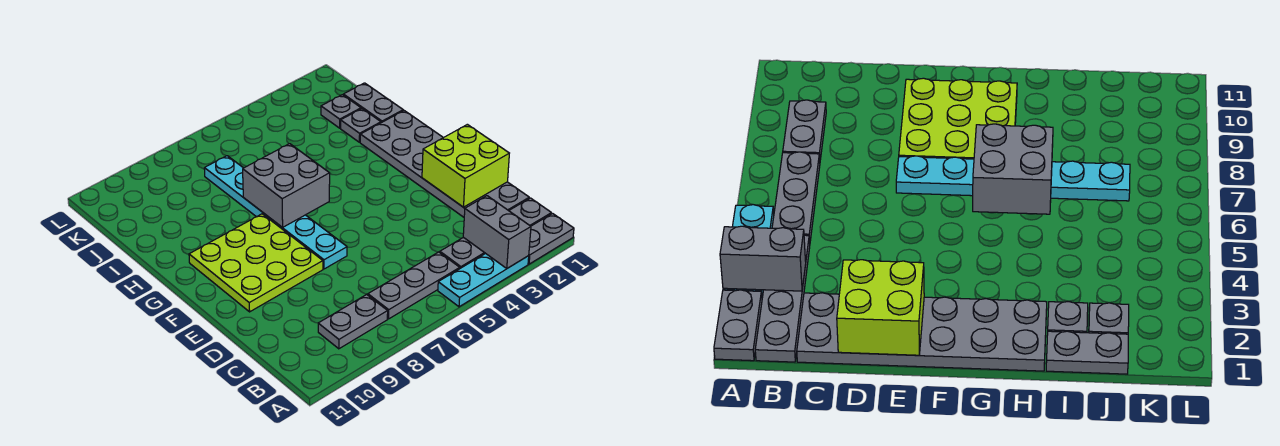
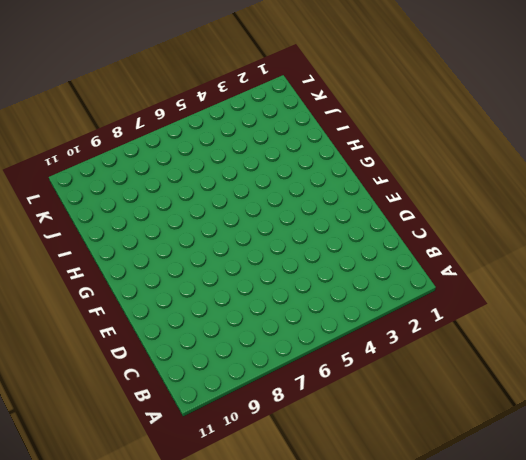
none -> grey 1x2 plate [528,214,574,264]
none -> cyan 1x3 plate [438,253,529,307]
none -> grey 1x4 plate [440,198,551,268]

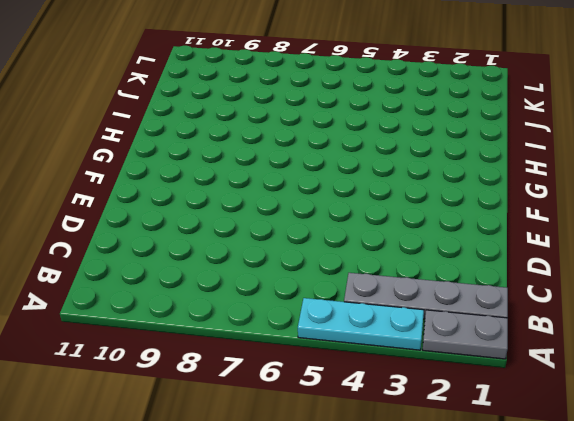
none -> grey 1x3 plate [368,252,460,319]
none -> grey 1x2 plate [318,295,388,349]
none -> grey 2x6 plate [360,111,529,217]

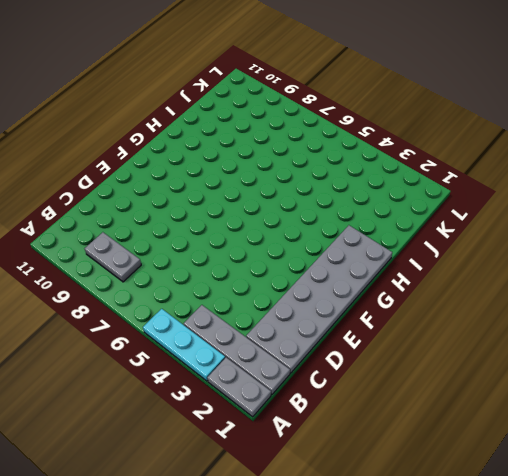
none -> grey 1x3 plate [368,252,460,319]
none -> cyan 1x6 plate [204,156,347,269]
none -> lime 3x3 plate [189,214,323,312]

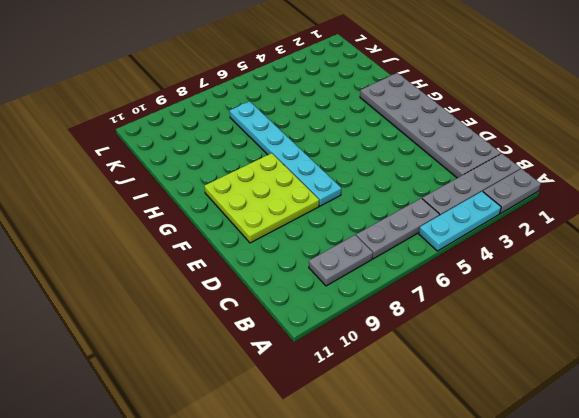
none -> grey 1x2 plate [343,83,403,123]
none -> grey 1x1 plate [341,109,381,142]
none -> grey 1x1 plate [321,95,361,128]

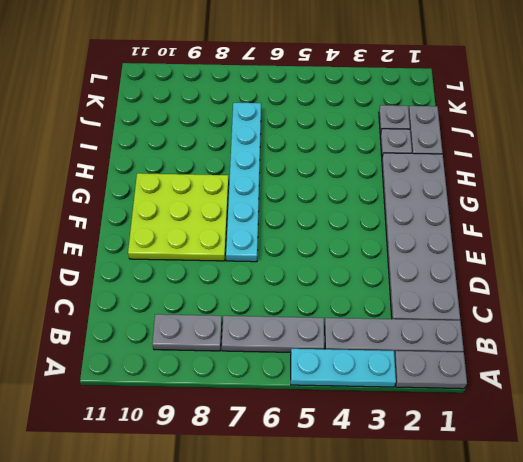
none -> grey 1x2 brick [463,196,531,268]
none -> lime 2x2 brick [422,124,509,207]
none -> grey 2x2 brick [243,144,330,228]

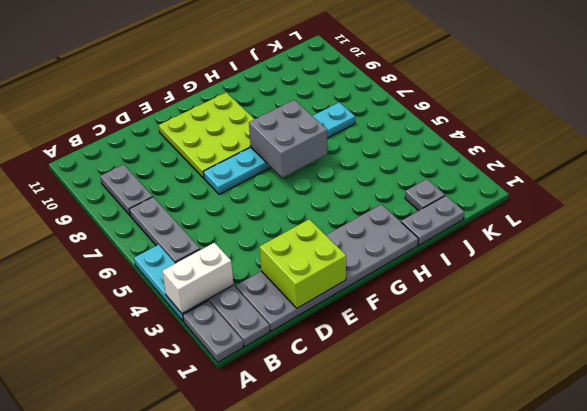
white 1x2 brick [162,243,233,313] -> grey 1x2 brick [463,196,531,268]
none -> grey 1x1 plate [341,109,381,142]

